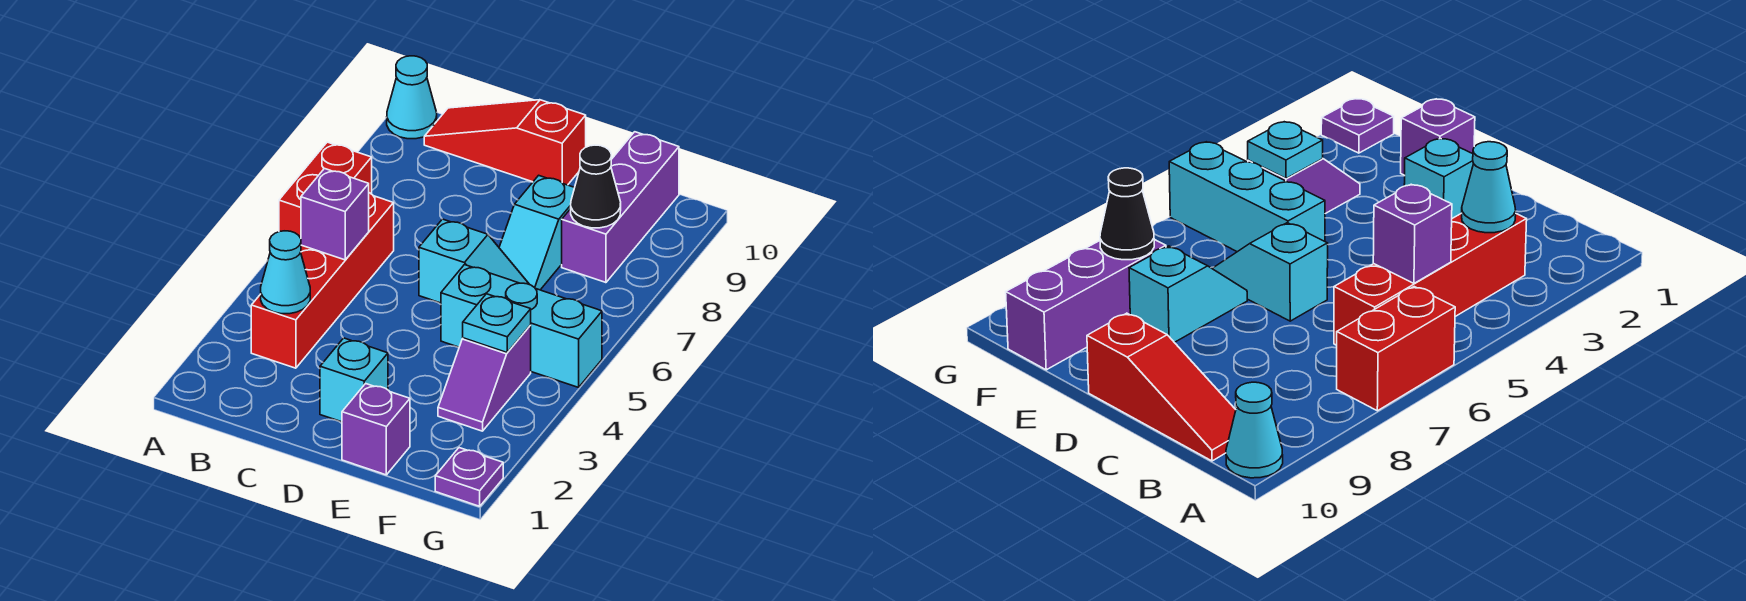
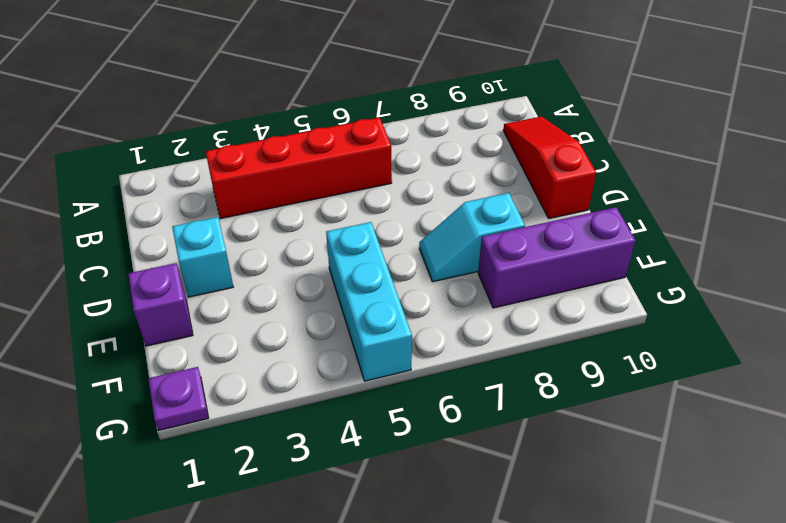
none -> red 1x2 brick [279,142,372,238]
none -> cyan 1x1 cone [387,56,437,139]
none -> cyan 1x2 slope [419,219,530,303]

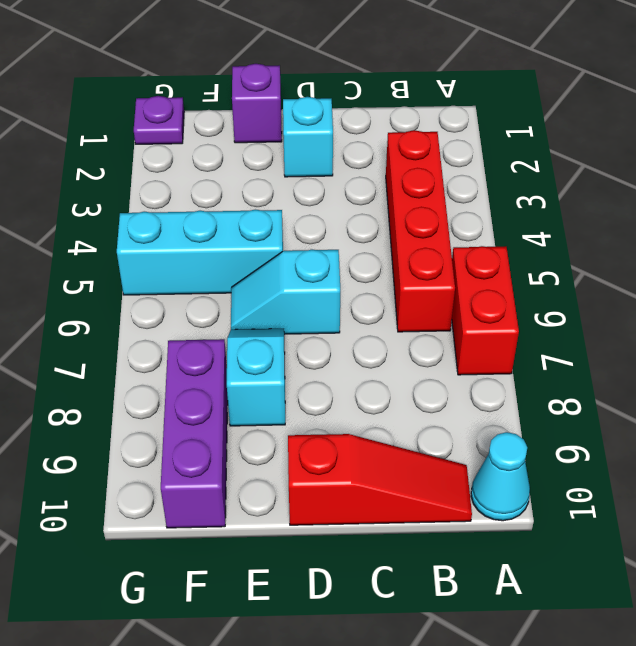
none -> purple 1x2 slope [438,325,531,431]
none -> cyan 1x1 cone [261,231,310,314]
none -> purple 1x1 brick [301,169,369,260]

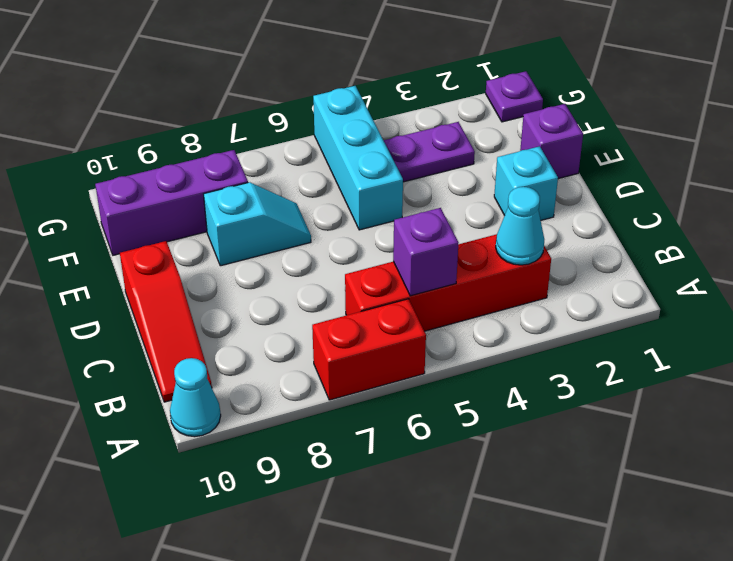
purple 1x2 plate [384,122,475,182] -> purple 1x2 slope [438,325,531,431]
none -> cyan 1x2 slope [419,219,530,303]
none -> cyan 1x1 plate [463,294,531,353]
none -> black 1x1 cone [571,145,621,228]

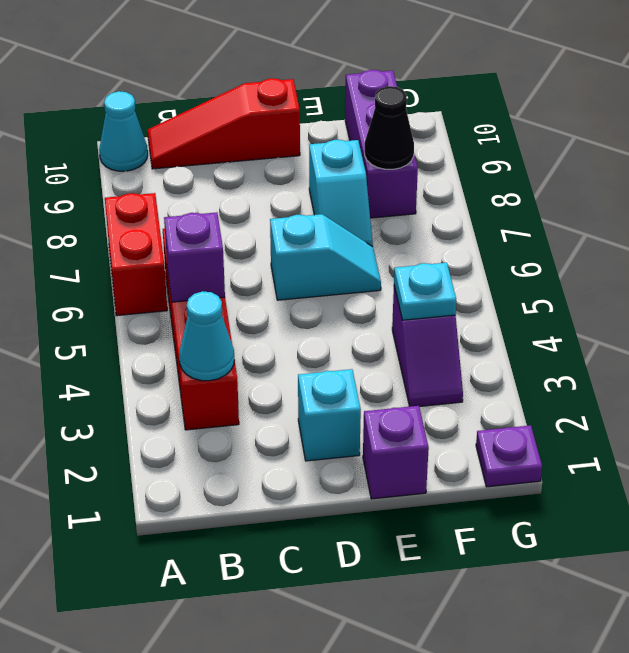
none -> cyan 1x3 brick [441,265,602,387]

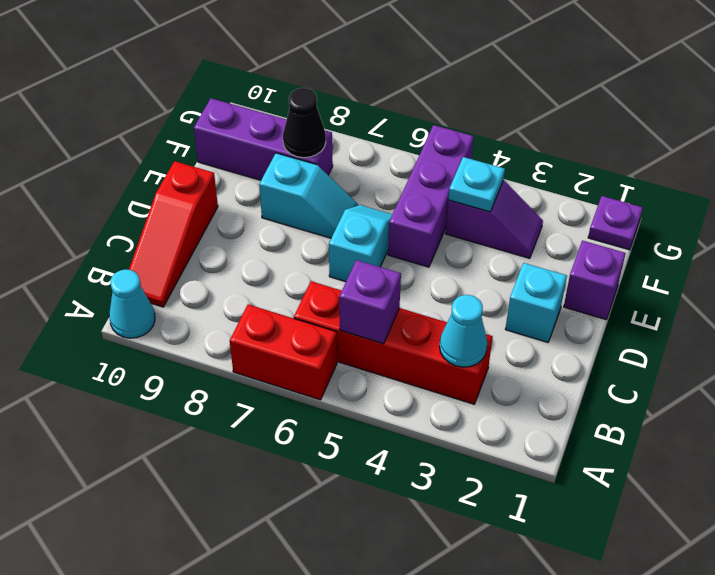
purple 1x3 brick [388,125,474,267] -> cyan 1x3 brick [441,265,602,387]

